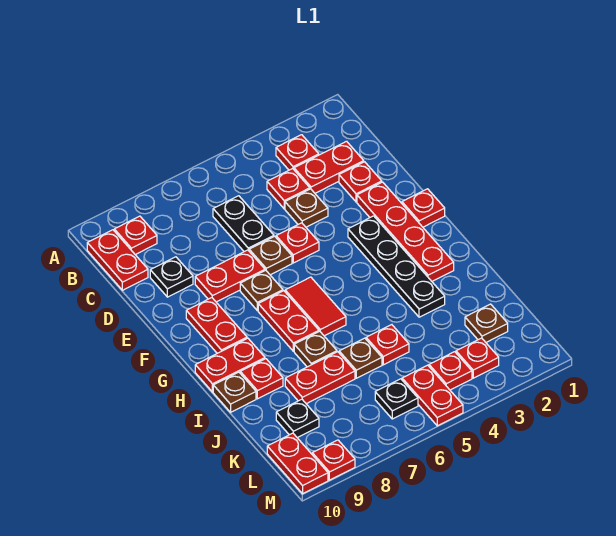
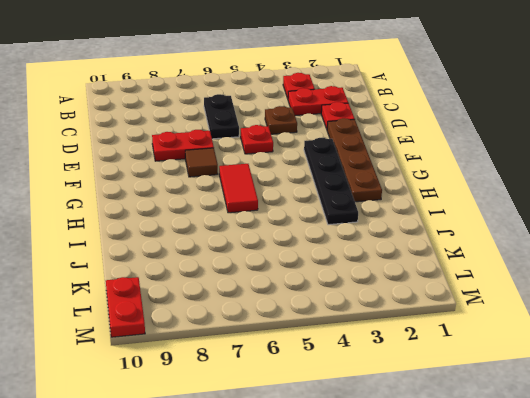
brown 1x4 plate [327,118,382,202] -> red 1x4 plate [357,182,454,281]
brown 1x1 tile [185,148,218,177] -> brown 1x1 plate [240,270,283,311]
none -> red 1x1 plate [114,216,157,255]
none -> red 1x2 plate [87,230,148,290]
none -> red 1x1 plate [267,169,310,209]
none -> black 1x1 plate [150,257,193,297]

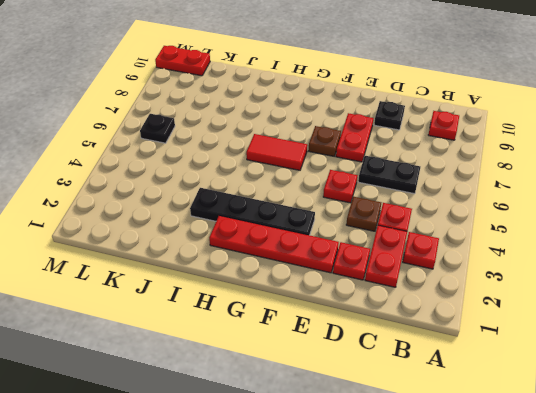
none -> red 1x2 plate [87,230,148,290]
none -> brown 1x1 plate [249,236,292,275]
none -> red 1x1 plate [402,189,445,227]
none -> red 1x2 plate [186,298,247,353]

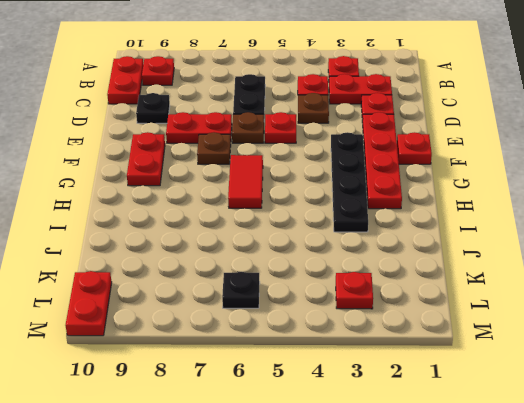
none -> red 1x2 plate [258,291,319,351]
none -> red 1x2 plate [195,338,265,392]
none -> brown 1x1 plate [294,331,337,367]
none -> red 1x1 plate [240,359,283,399]

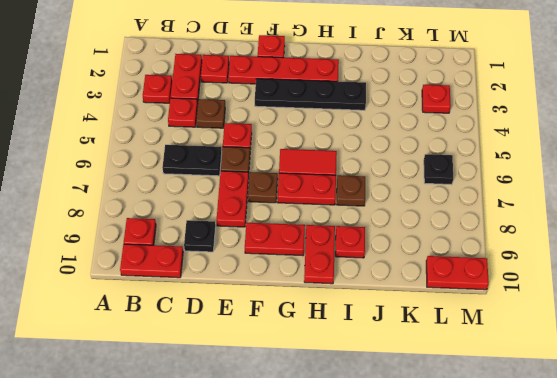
none -> brown 1x1 plate [213,372,256,412]
none -> red 1x1 plate [366,325,409,365]
none -> brown 1x1 plate [339,338,382,378]
none -> red 1x2 plate [285,352,355,404]

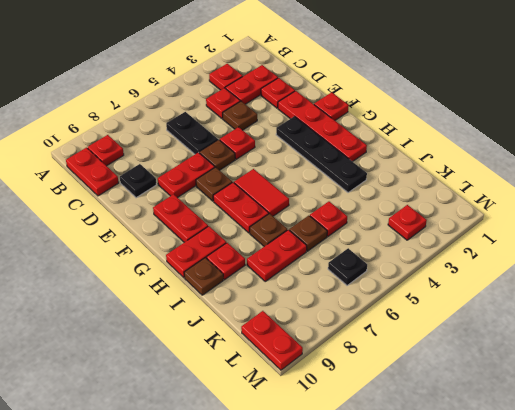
none -> brown 1x1 plate [465,304,508,342]
none -> black 1x1 plate [276,399,319,438]
none -> red 1x1 plate [429,352,472,390]
none -> red 1x2 plate [402,365,463,426]

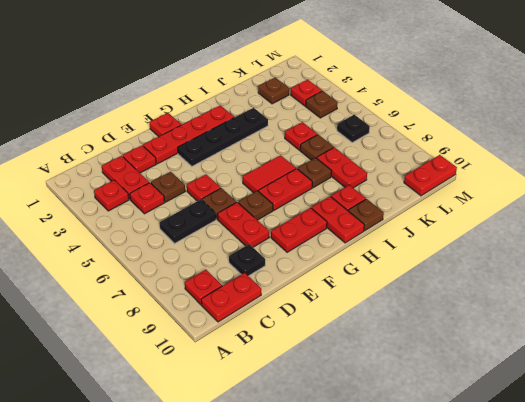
brown 1x1 plate [306,91,338,118] -> red 1x1 plate [429,352,472,390]
none -> black 1x1 plate [276,399,319,438]
none -> red 1x2 plate [402,365,463,426]
none -> red 1x1 plate [312,440,355,480]

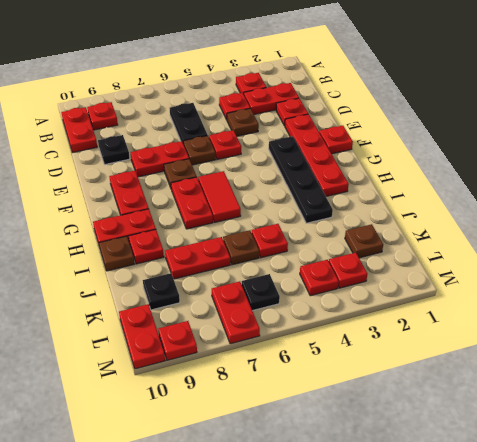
red 1x2 plate [212,281,260,344] -> red 1x2 plate moved to [402,365,463,426]
none -> brown 1x1 plate [294,331,337,367]

